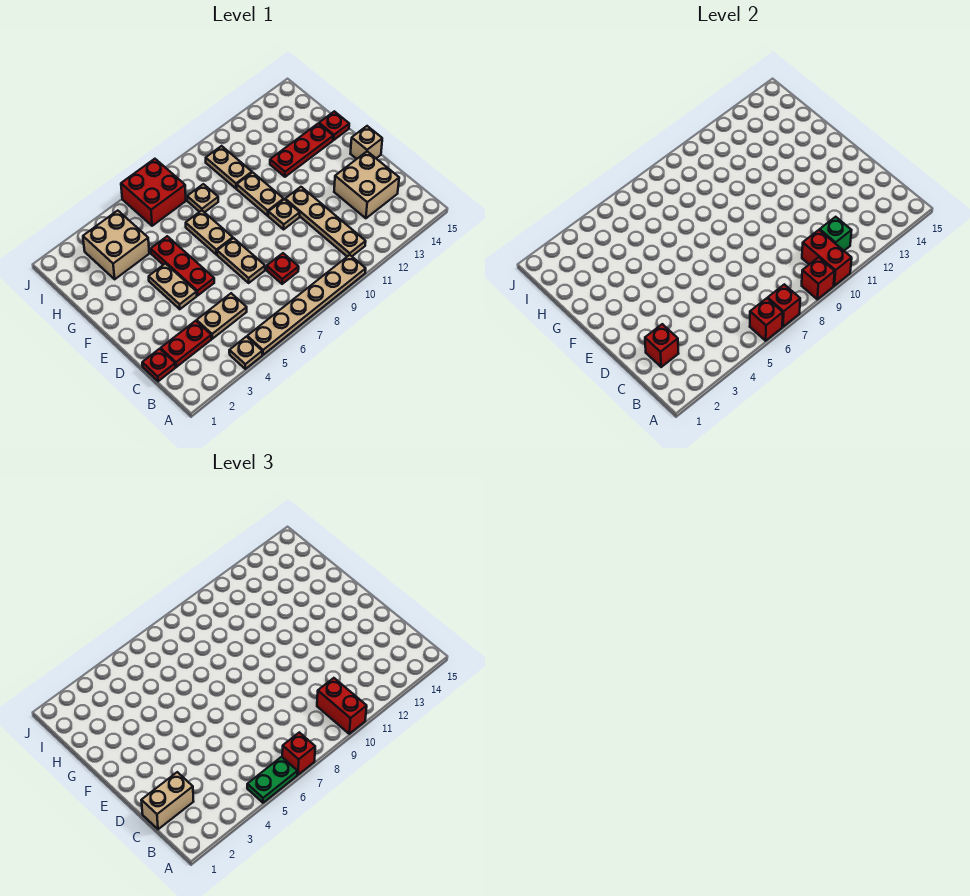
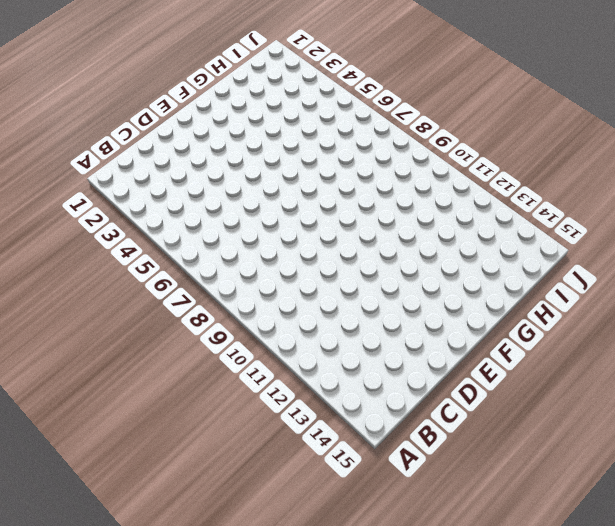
none -> tan 1x1 plate [229,337,262,369]
none -> tan 1x6 plate [247,255,366,355]
none -> tan 1x4 plate [285,187,366,256]
none -> red 1x1 plate [142,349,175,381]

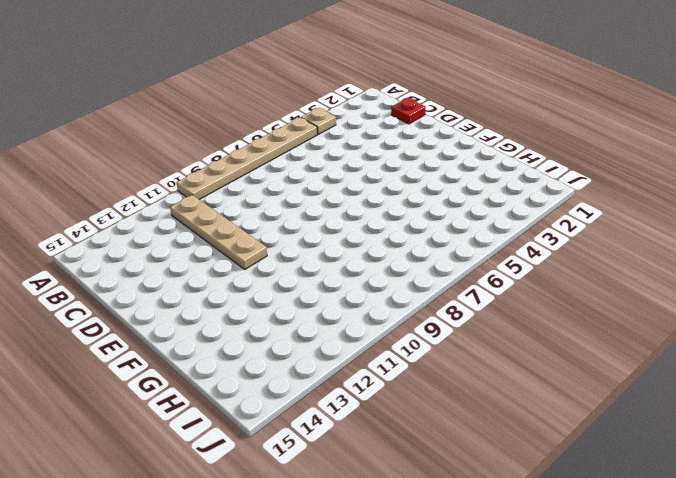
none -> red 1x2 plate [161,321,211,367]
none -> tan 1x2 plate [197,293,247,339]
none -> red 1x1 plate [267,253,299,284]
none -> tan 2x2 brick [334,151,399,218]

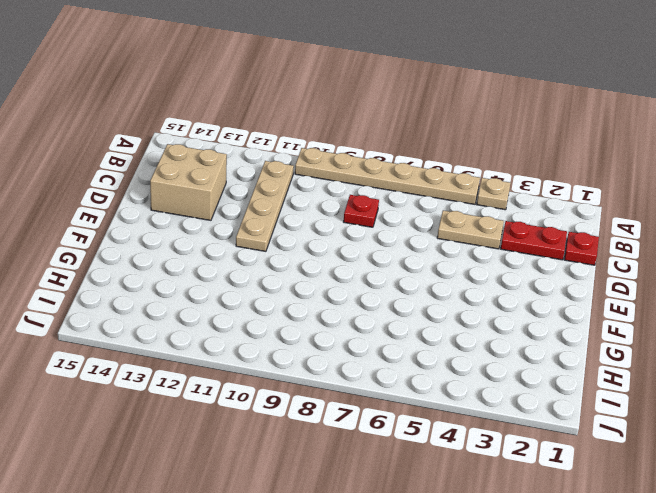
none -> tan 1x2 plate [217,238,265,283]
none -> tan 1x2 plate [149,264,197,309]
none -> red 1x3 plate [151,236,214,296]
none -> tan 1x1 plate [268,199,300,229]

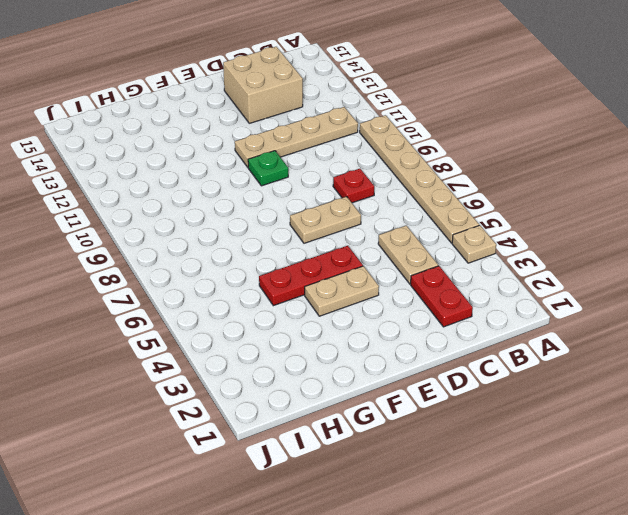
green 1x1 plate [248,151,288,186] -> tan 1x1 plate [268,199,300,229]
none -> red 1x1 plate [142,349,175,381]
none -> tan 1x1 brick [350,126,382,159]
none -> tan 1x2 plate [186,211,233,255]
none -> tan 1x2 plate [237,172,284,216]

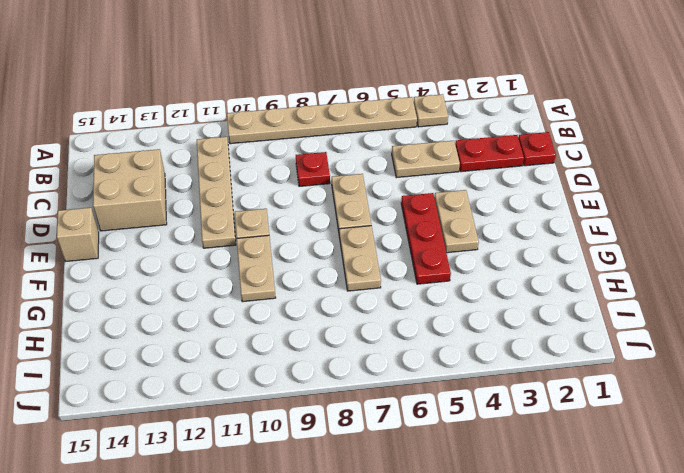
none -> red 1x3 plate [270,123,333,177]
none -> red 1x1 plate [319,111,349,140]
none -> tan 2x2 brick [83,211,149,279]
none -> tan 1x1 plate [187,184,218,212]

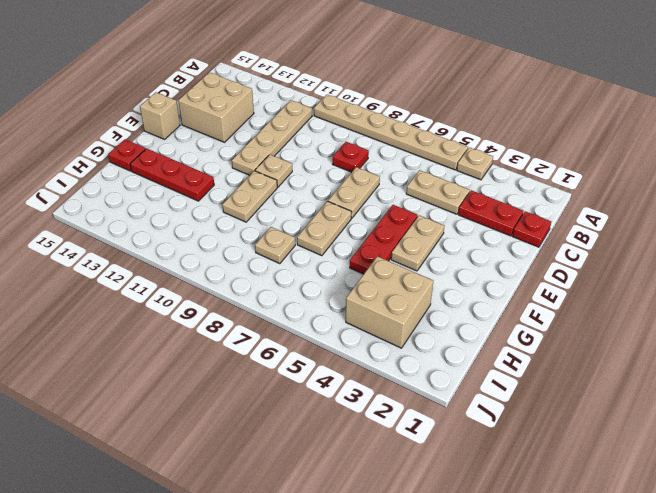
none -> tan 1x2 plate [206,146,252,189]
none -> red 2x2 brick [121,159,186,226]
none -> red 1x1 brick [750,298,783,341]
none -> red 1x1 brick [768,284,800,327]

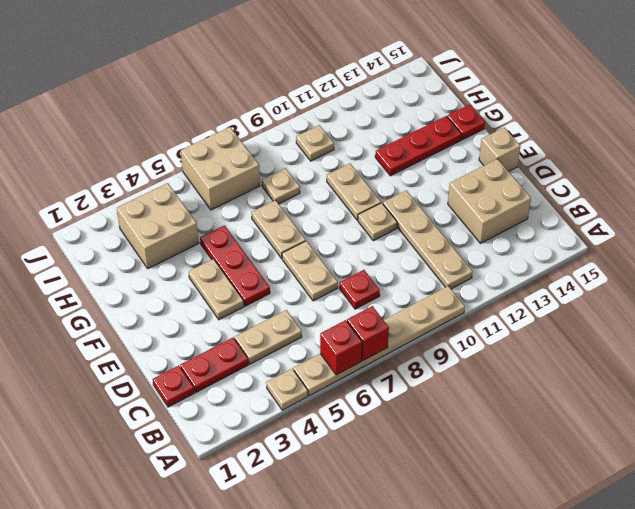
tan 2x2 brick [181,127,260,210] -> red 2x2 brick [121,159,186,226]
tan 1x1 plate [296,125,334,161] -> tan 1x2 plate [206,146,252,189]
none -> red 1x1 brick [802,257,835,299]
none -> red 1x2 brick [802,230,852,286]
none -> green 1x1 brick [820,217,852,251]
none -> red 1x1 brick [645,324,679,367]

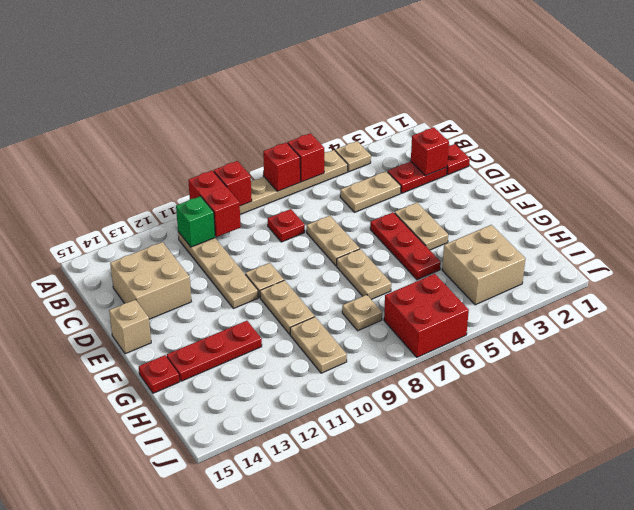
none -> green 1x2 plate [247,757,297,803]
none -> red 1x1 brick [282,732,315,775]
none -> red 1x2 brick [317,678,367,734]
none -> tan 1x2 brick [141,772,194,829]

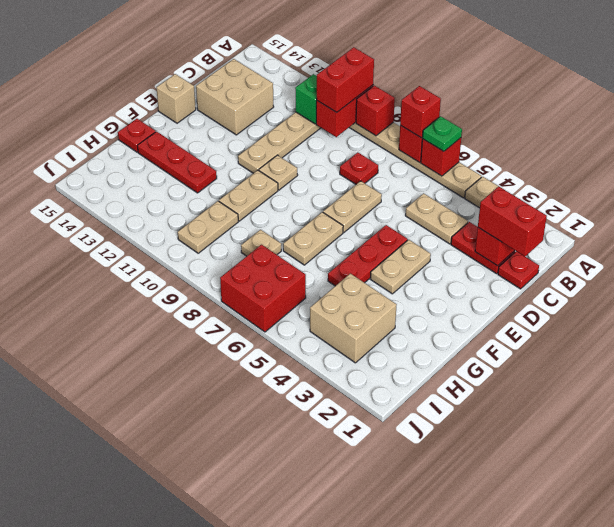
green 1x1 plate [422,116,462,151] -> green 1x2 plate [247,757,297,803]
red 1x2 brick [478,186,547,256] -> tan 1x2 brick [141,772,194,829]

